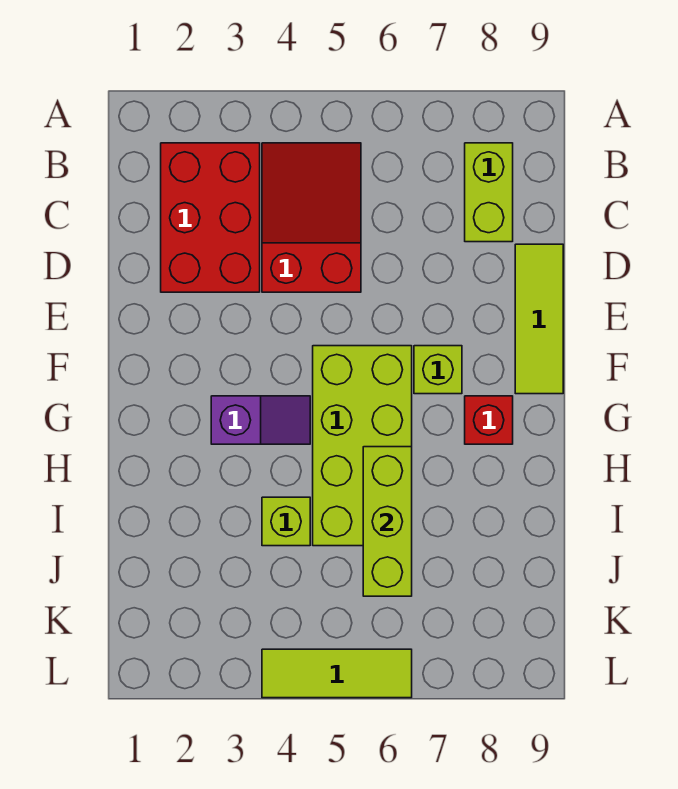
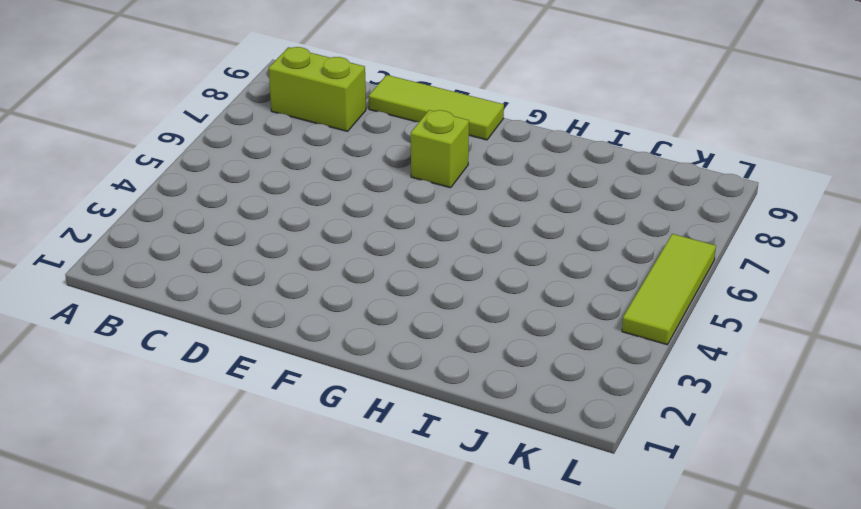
none -> red 2x3 brick [161,143,260,292]
none -> red 2x3 slope [262,143,361,292]

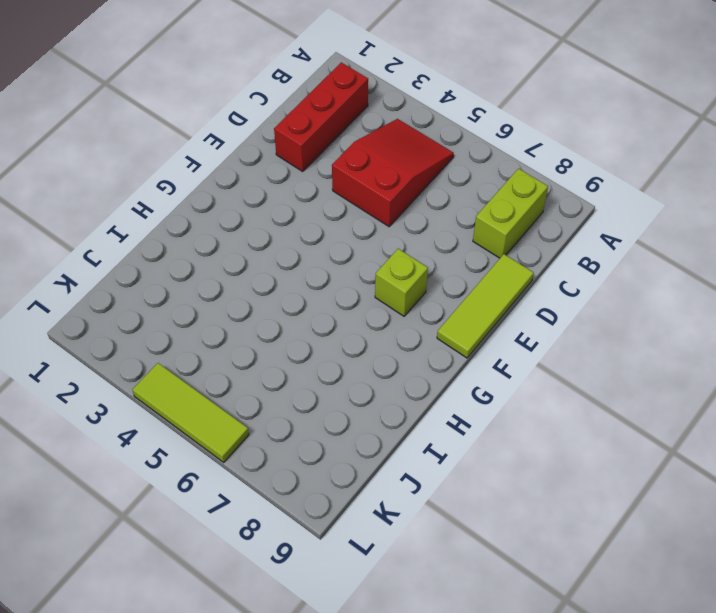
red 1x3 brick [274,62,368,171] -> red 2x3 brick [161,143,260,292]
none -> lime 2x4 brick [313,346,412,546]
none -> purple 1x2 slope [211,396,310,444]

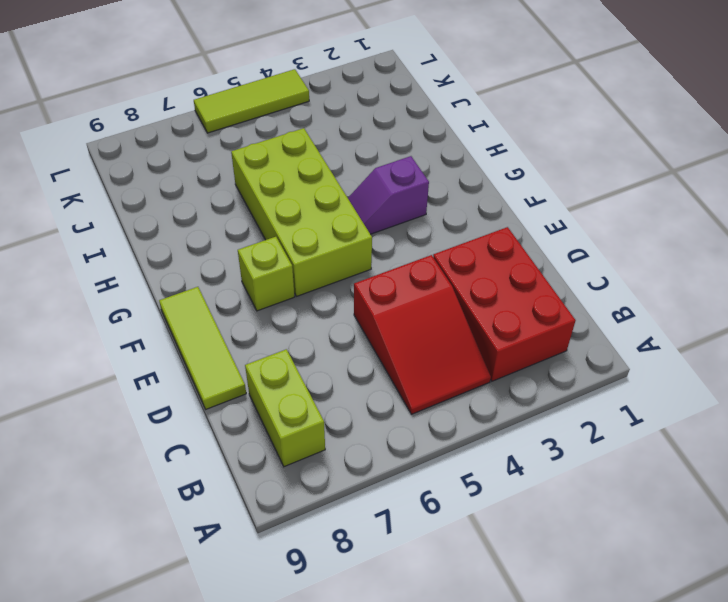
none -> red 1x1 brick [465,396,513,444]
none -> lime 1x1 brick [262,497,310,546]

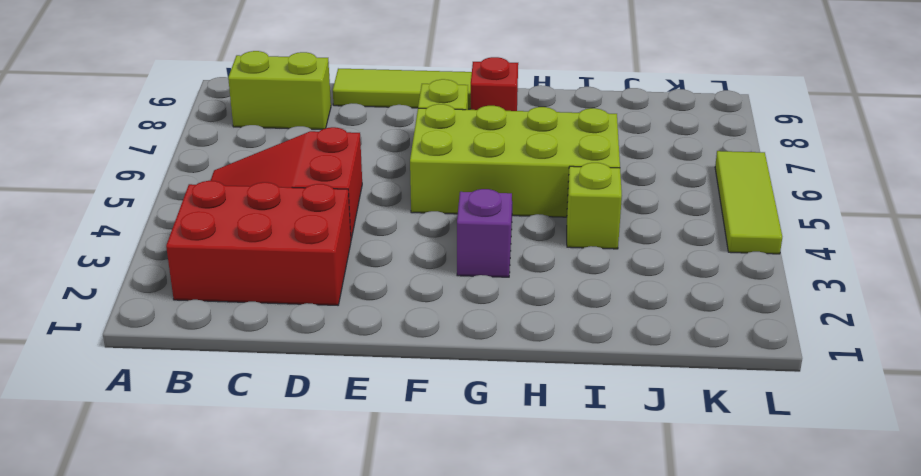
none -> lime 1x3 brick [363,447,412,596]

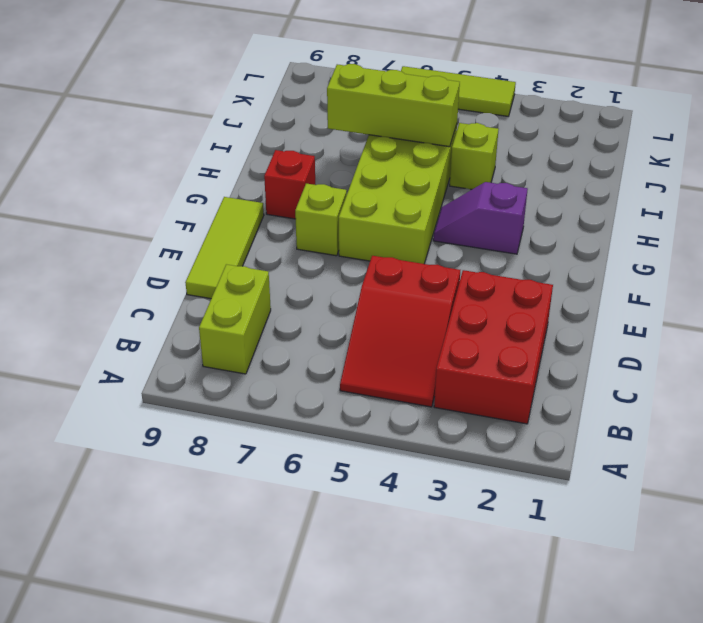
lime 1x3 brick [327,64,460,147] -> lime 1x3 brick turned to [363,447,412,596]

